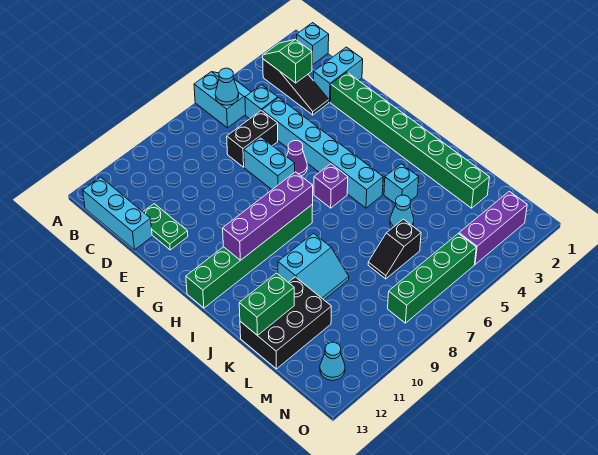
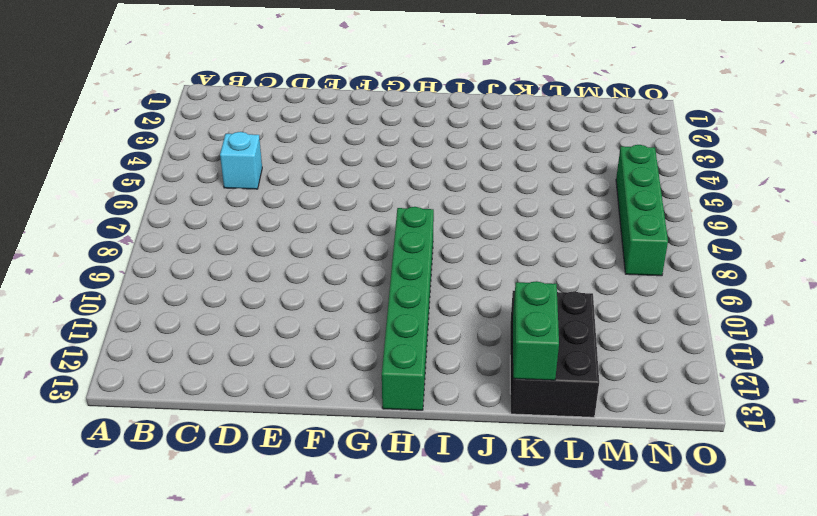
none -> cyan 2x2 slope [194,72,251,128]
none -> cyan 1x1 brick [297,23,329,65]
none -> black 1x3 slope [263,59,329,115]

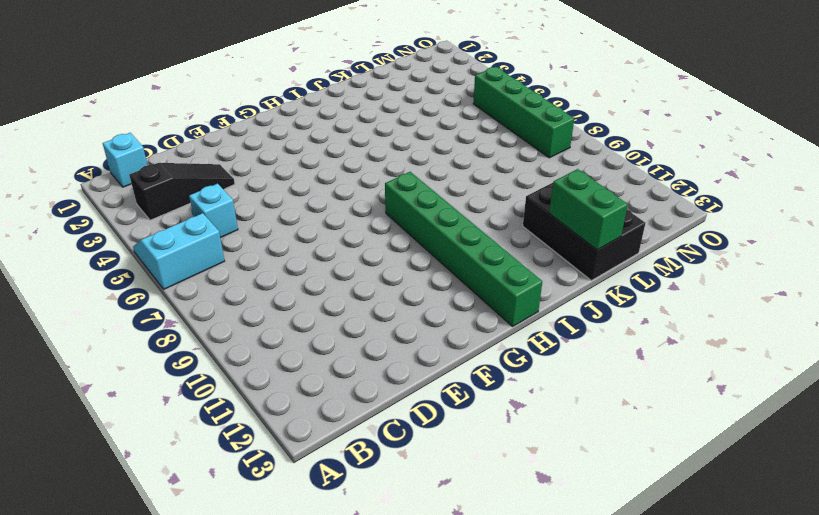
none -> cyan 1x3 brick [83,177,152,250]
none -> cyan 1x2 brick [314,47,363,102]
none -> cyan 1x6 brick [262,98,383,208]

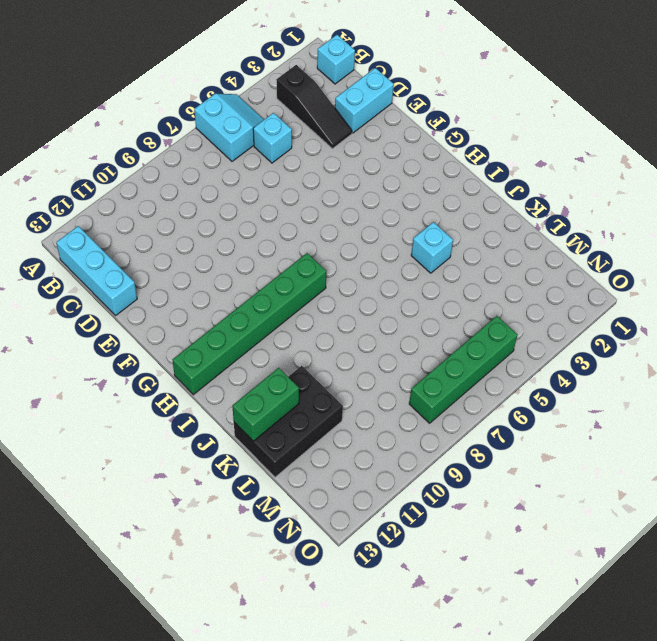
none -> cyan 1x6 brick [262,98,383,208]
none -> black 1x2 brick [227,111,278,167]
none -> green 1x2 plate [143,204,188,250]

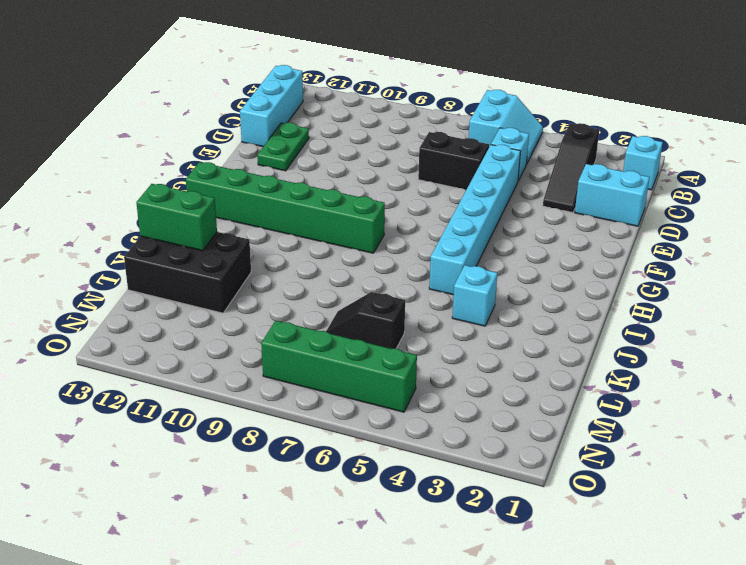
none -> green 1x8 brick [330,72,489,208]
none -> cyan 1x2 brick [244,137,295,189]
none -> purple 1x1 cone [287,141,307,176]

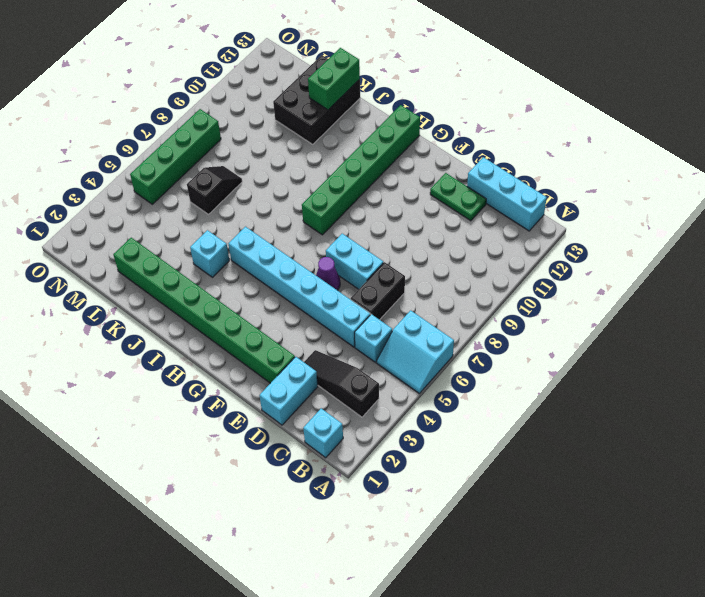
none -> purple 1x1 brick [314,164,348,208]
none -> cyan 2x2 slope [278,234,349,300]
none -> cyan 1x1 cone [390,195,414,228]

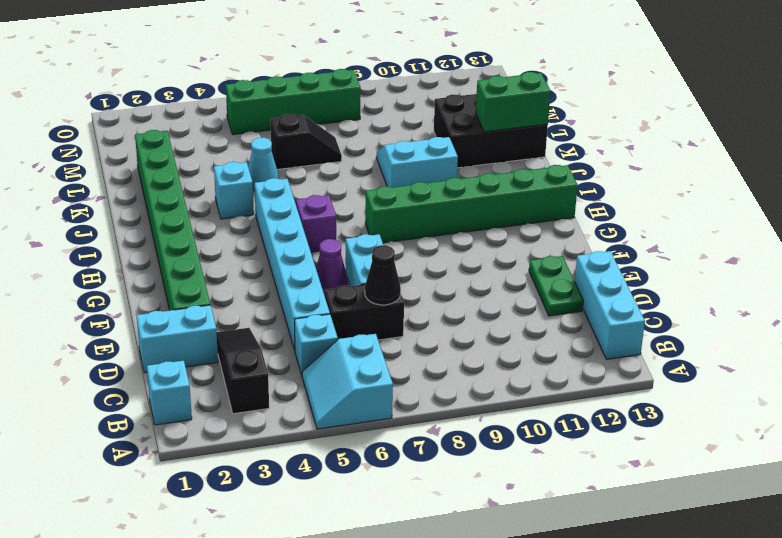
black 1x1 cone [365,245,401,305] -> none
none -> purple 1x3 brick [459,191,527,264]
none -> cyan 1x1 cone [320,342,345,380]
none -> green 1x2 slope [263,39,312,83]

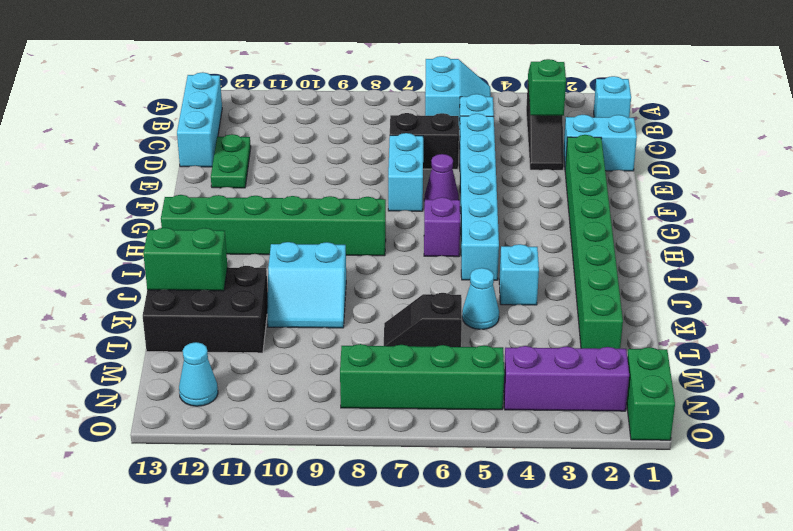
green 1x2 brick [627,347,675,440] -> none
none -> cyan 1x1 cone [215,68,239,105]
none -> purple 1x4 brick [223,172,313,260]

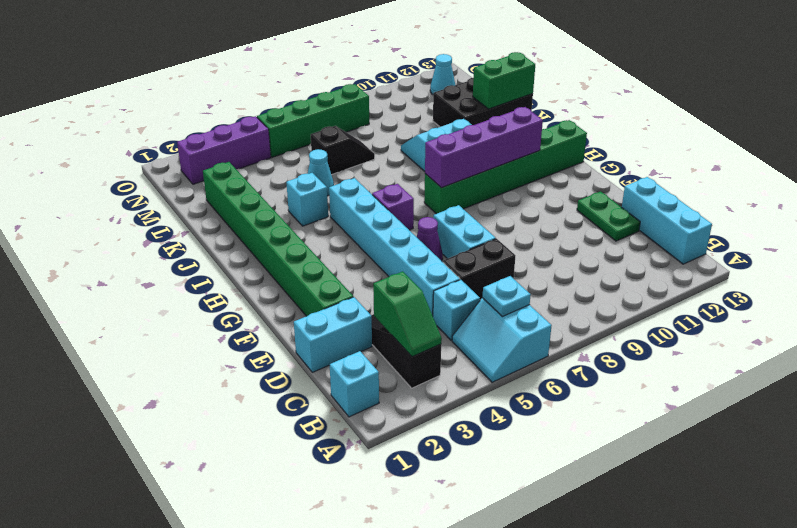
cyan 1x1 plate [483,276,531,317] -> cyan 1x1 cone [215,68,239,105]

